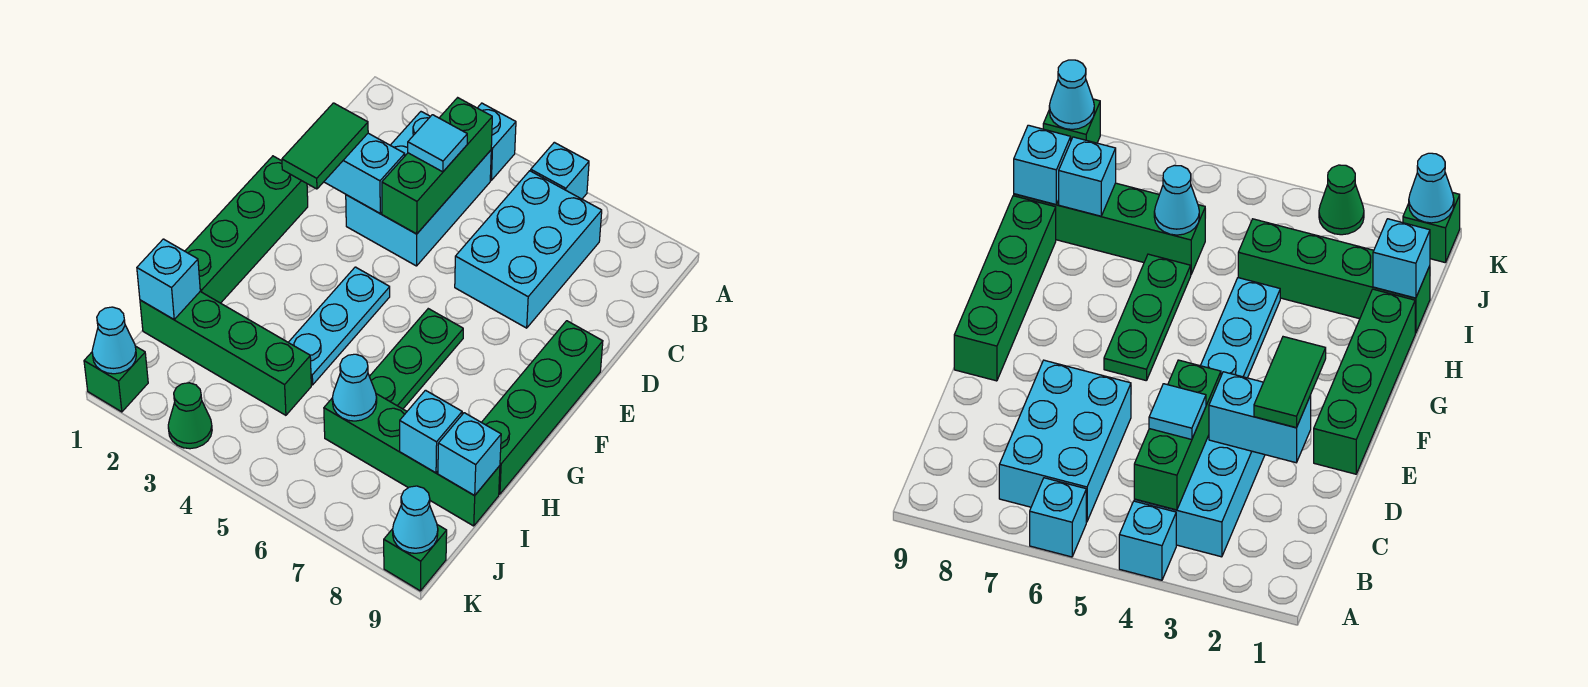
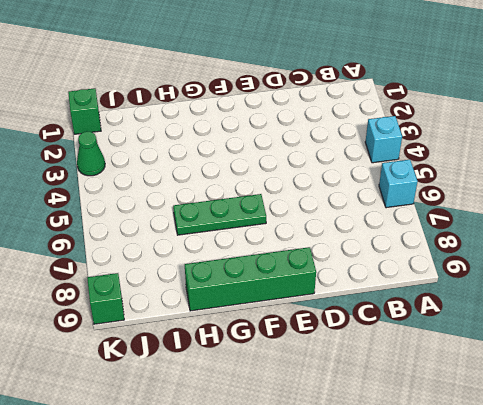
none -> cyan 2x3 brick [346,112,491,266]
none -> cyan 2x3 brick [455,171,602,328]
none -> green 1x4 brick [185,156,308,303]

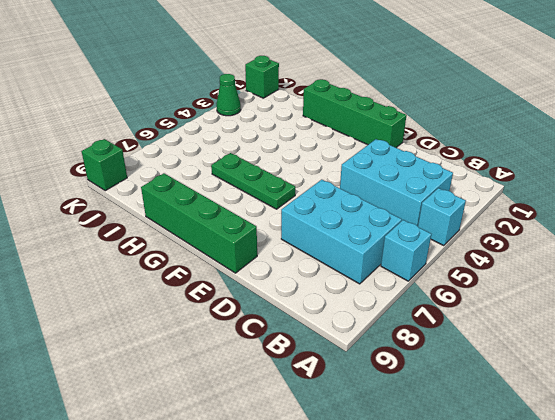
none -> cyan 1x3 plate [288,267,390,385]
none -> green 1x4 brick [140,292,311,415]
none -> green 1x4 brick [324,394,500,526]

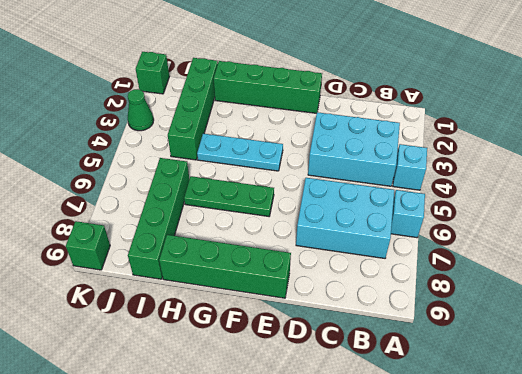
none -> green 1x3 brick [382,98,492,234]
none -> cyan 1x2 brick [324,133,405,213]
none -> cyan 1x1 brick [137,239,200,319]

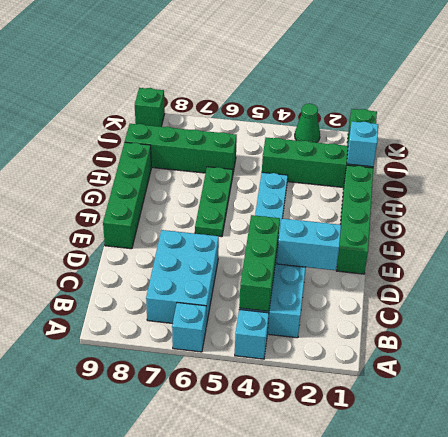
none -> cyan 1x1 cone [332,354,377,421]
none -> cyan 1x1 brick [400,390,462,473]
none -> cyan 1x1 brick [438,413,501,496]

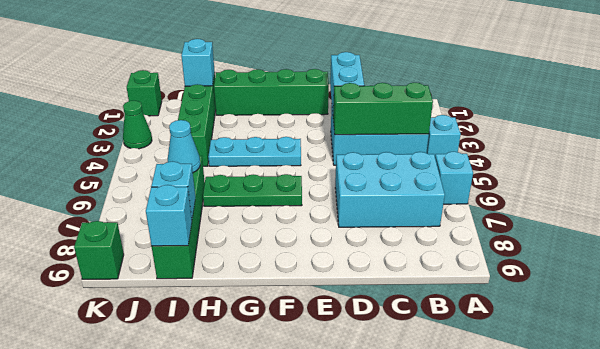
none -> green 1x4 brick [482,321,603,494]
none -> cyan 1x1 cone [92,307,136,374]
none -> cyan 1x1 cone [393,486,438,553]

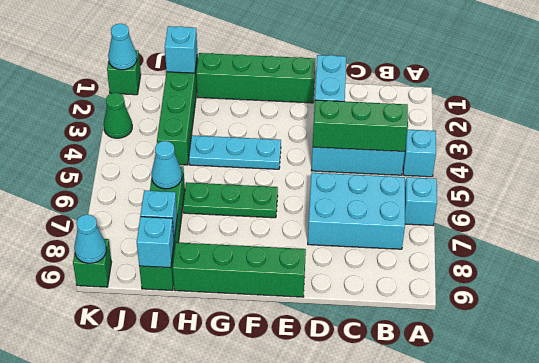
none -> cyan 1x1 tile [408,115,467,172]
none -> green 1x2 tile [282,103,368,189]

